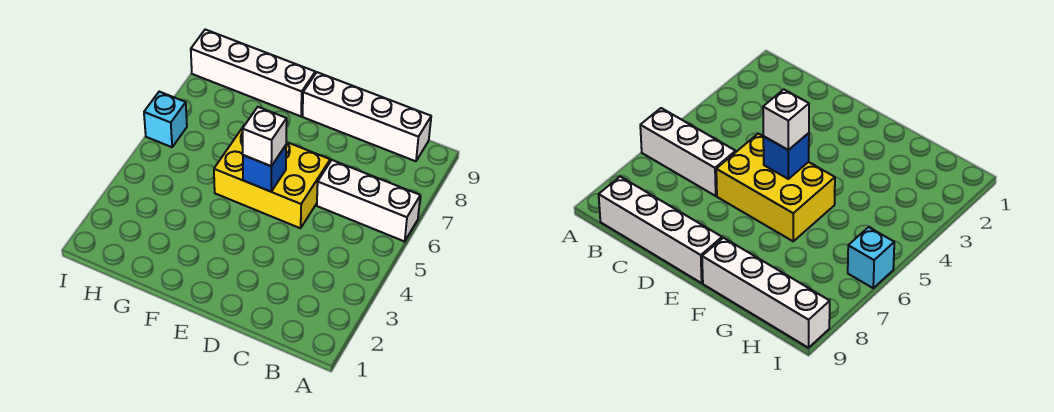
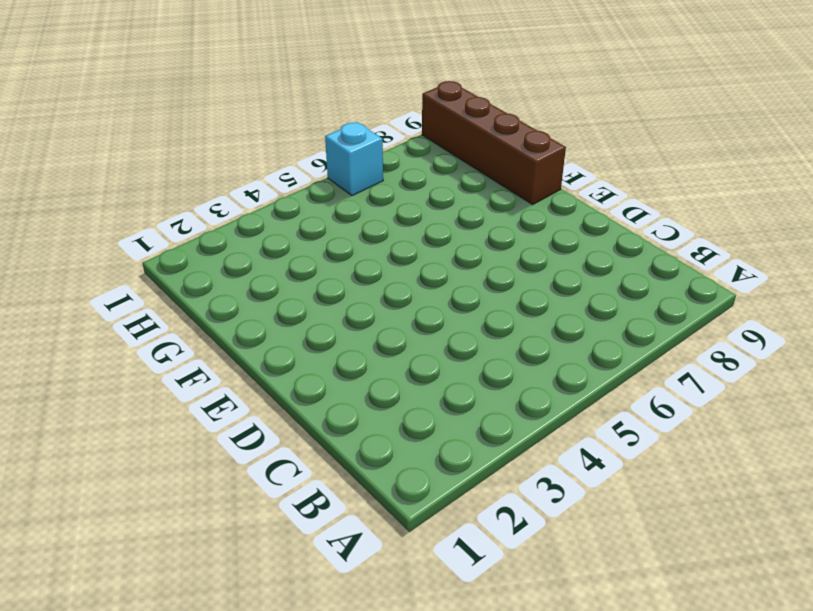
brown 1x4 brick [422,81,566,204] -> white 1x4 brick [191,30,315,116]
none -> white 1x3 brick [317,160,420,241]
none -> white 1x4 brick [303,72,431,161]

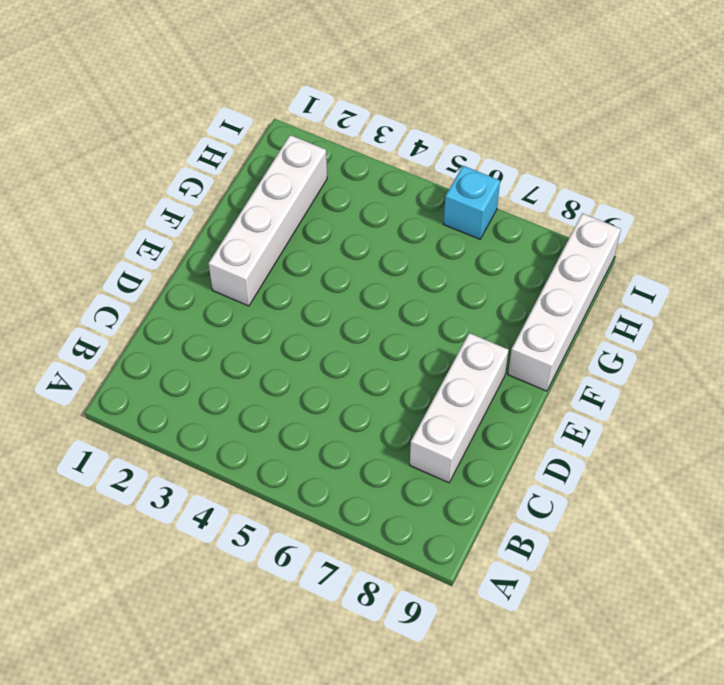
white 1x3 brick [410,333,509,483] -> white 1x3 brick moved to [317,160,420,241]
white 1x4 brick [208,135,327,306] -> white 1x4 brick moved to [303,72,431,161]
none -> yellow 2x3 brick [214,125,330,228]
none -> blue 1x1 brick [243,145,286,192]

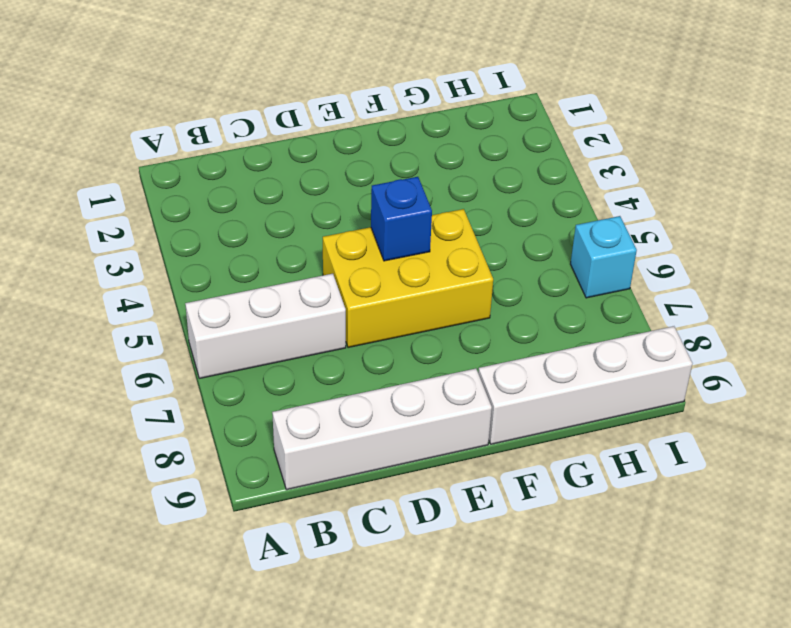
none -> white 1x1 brick [242,107,287,166]

